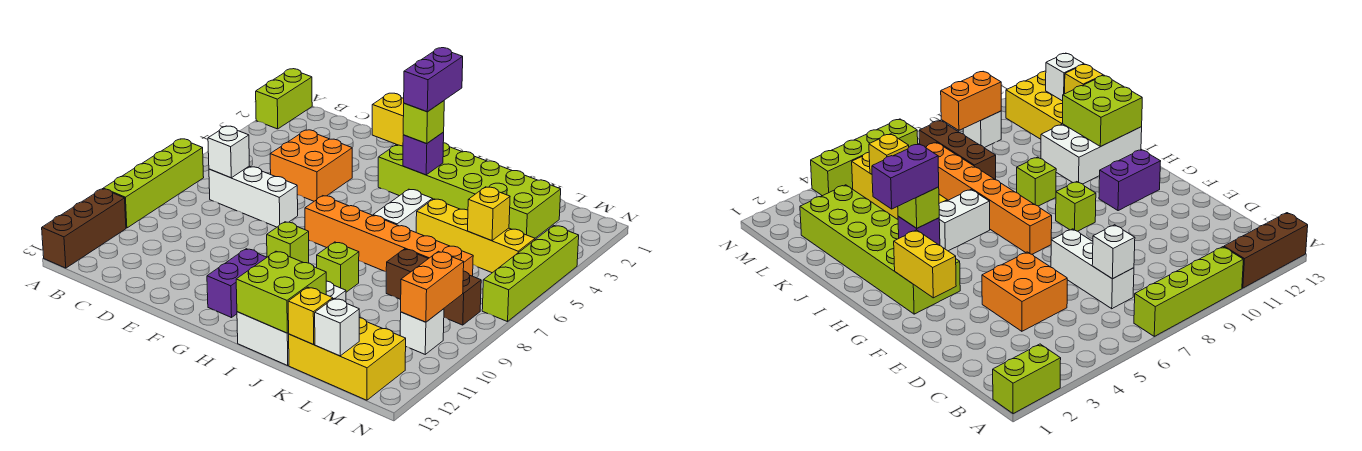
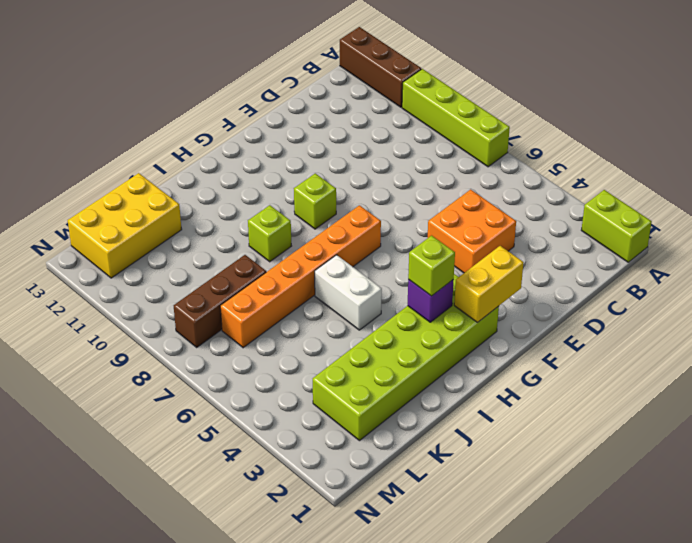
none -> white 1x3 brick [209,166,298,227]
none -> purple 1x2 brick [207,249,267,318]
none -> white 2x3 brick [237,281,346,365]

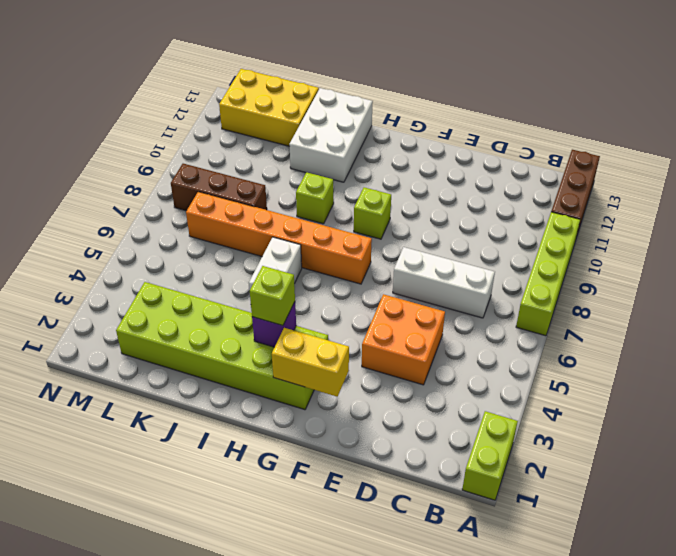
none -> purple 1x2 brick [207,249,267,318]
none -> yellow 1x4 brick [416,199,535,273]
none -> white 1x1 brick [400,309,444,354]

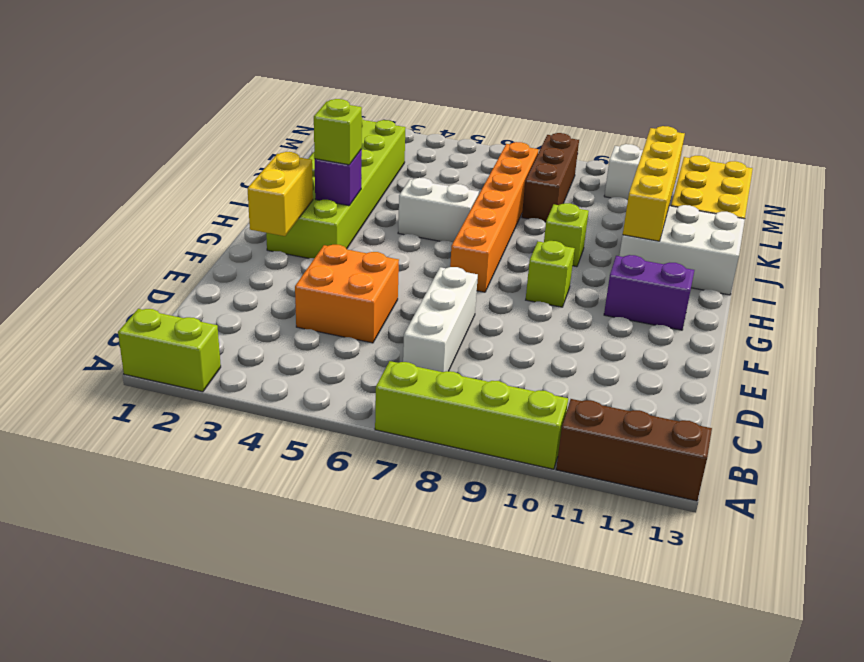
yellow 1x4 brick [623,126,685,241] -> yellow 1x4 brick moved to [416,199,535,273]
none -> lime 1x4 brick [482,226,579,322]
none -> white 1x1 brick [208,126,249,178]
none -> lime 2x2 brick [236,251,326,333]

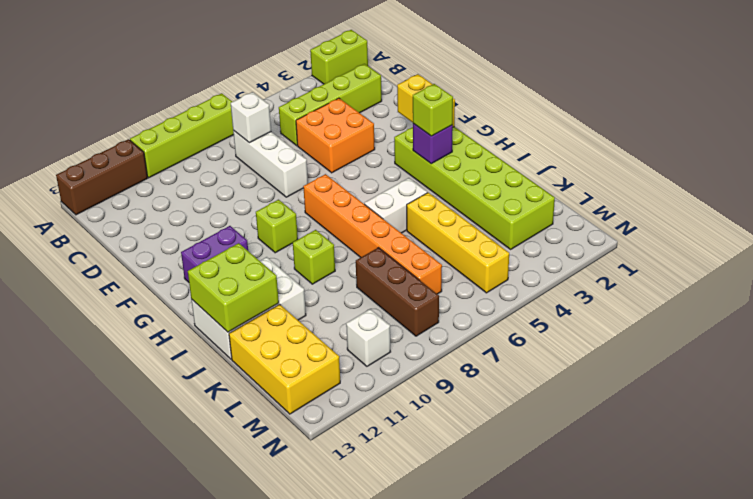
lime 1x4 brick [279,64,382,146] -> lime 1x4 brick moved to [482,226,579,322]
none -> yellow 1x1 brick [288,287,333,345]
none -> yellow 1x1 brick [468,187,510,241]
none -> white 1x1 brick [315,298,359,356]

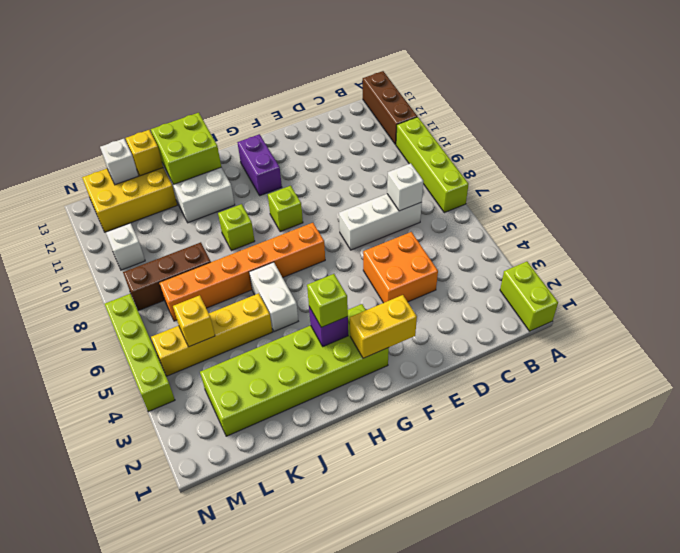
none -> orange 1x2 brick [401,251,464,322]
none -> purple 1x2 brick [404,48,463,112]

